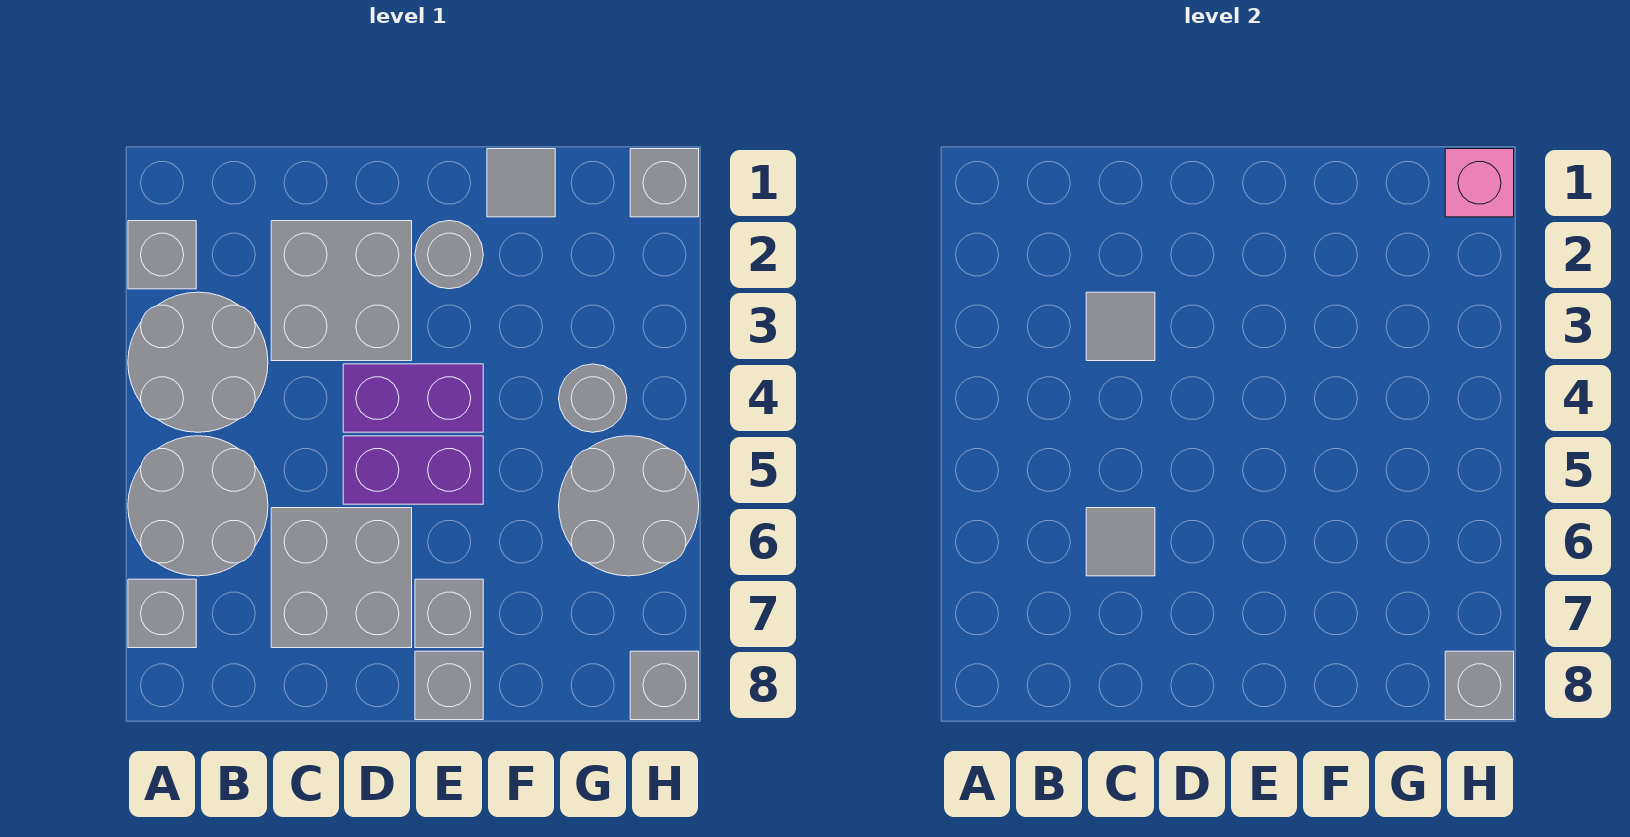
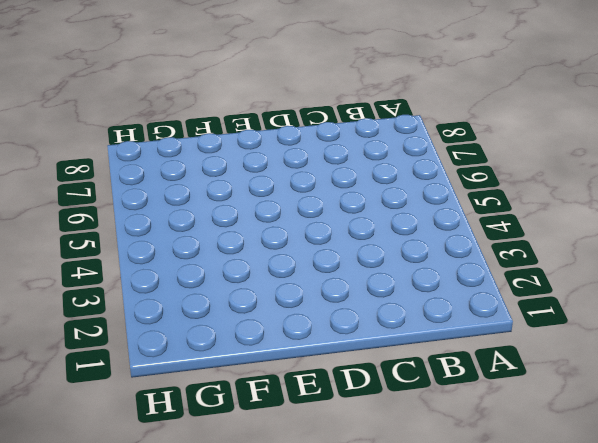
none -> grey 1x1 brick [128,221,196,289]
none -> grey 2x2 round brick [128,292,268,432]
none -> grey 2x2 round brick [128,436,268,576]

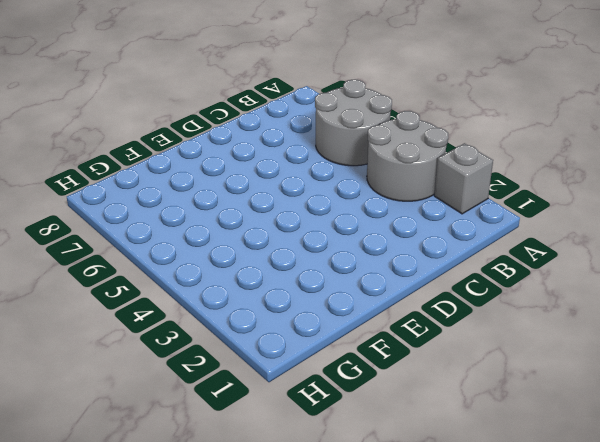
none -> grey 1x1 brick [128,579,196,648]
none -> grey 2x2 brick [271,221,412,361]
none -> grey 2x2 brick [271,508,412,648]

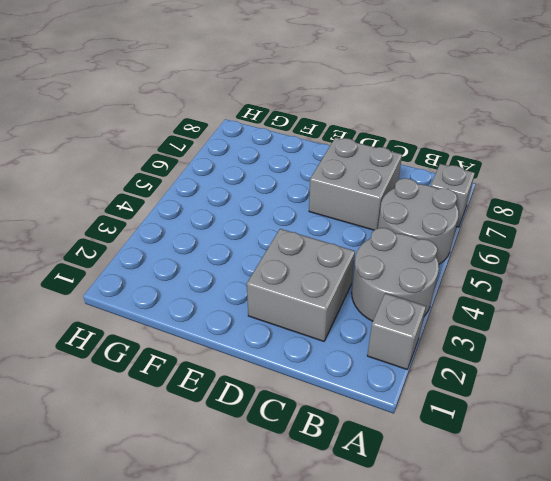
none -> purple 1x2 brick [343,364,483,432]
none -> purple 1x2 brick [343,436,483,504]
none -> grey 1x1 round brick [415,221,483,289]

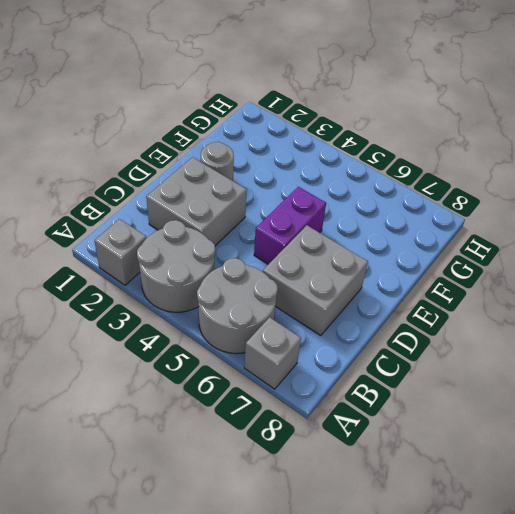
none -> purple 1x2 brick [343,364,483,432]
none -> grey 1x1 brick [415,579,483,648]
none -> grey 1x1 brick [415,651,483,720]

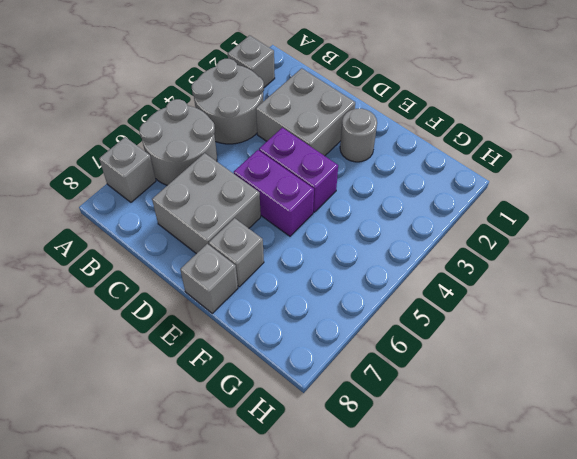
none -> grey 1x1 tile [487,149,555,217]
none -> grey 1x1 round brick [559,364,627,432]
none -> grey 2x2 round brick [559,436,699,576]

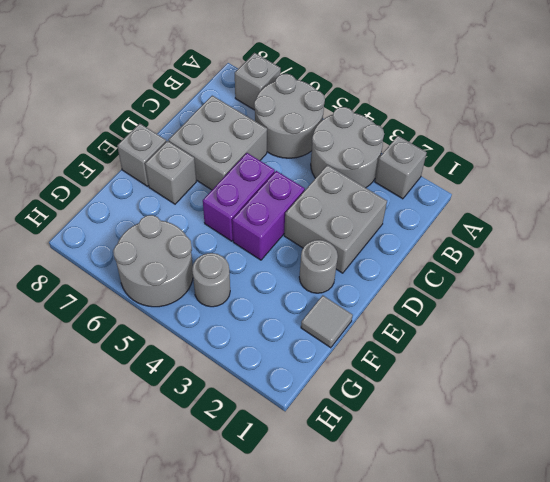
none -> grey 1x1 brick [630,149,699,217]
none -> grey 1x1 brick [630,651,699,720]
none -> grey 1x1 tile [1086,292,1155,361]

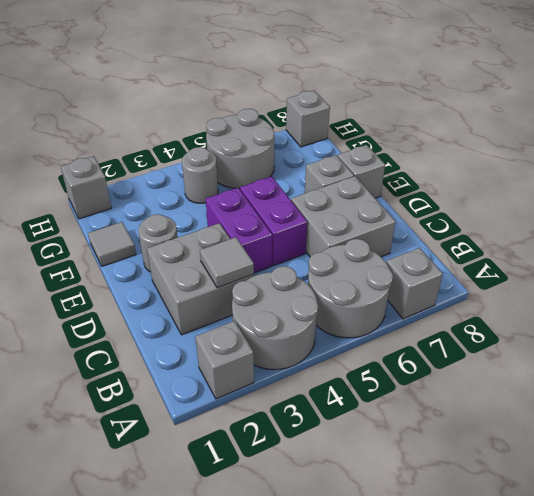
none -> grey 1x1 tile [1086,508,1155,576]
none -> pink 1x1 brick [1445,149,1514,217]
none -> grey 1x1 brick [1445,651,1514,720]

